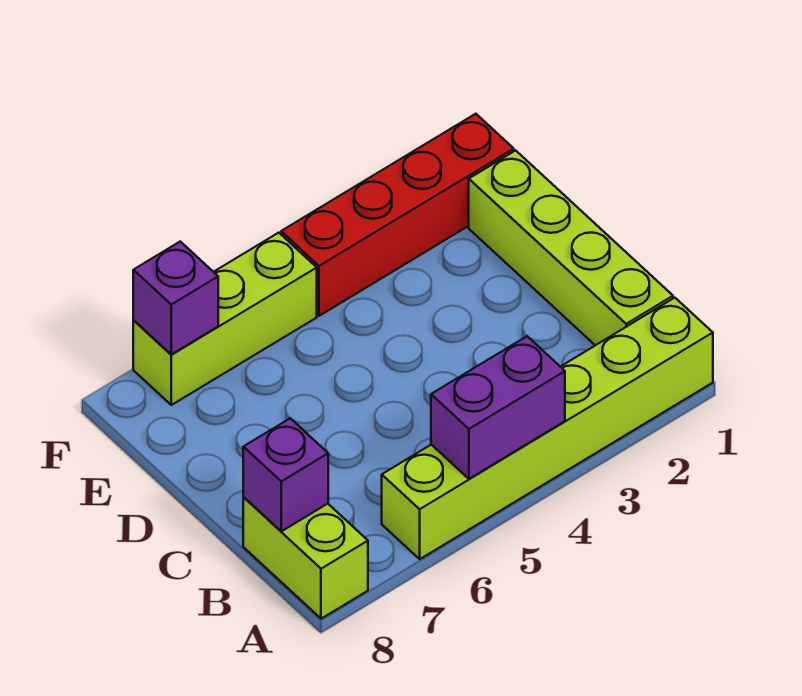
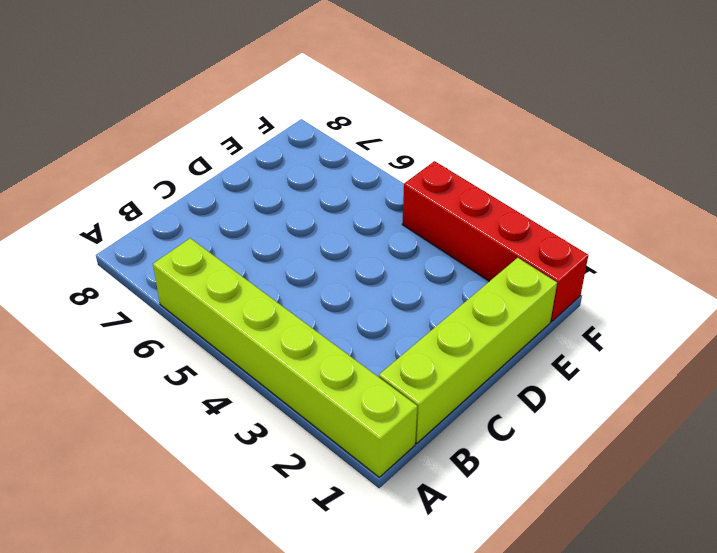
none -> lime 1x2 brick [243,497,368,619]
none -> lime 1x3 brick [133,233,317,405]

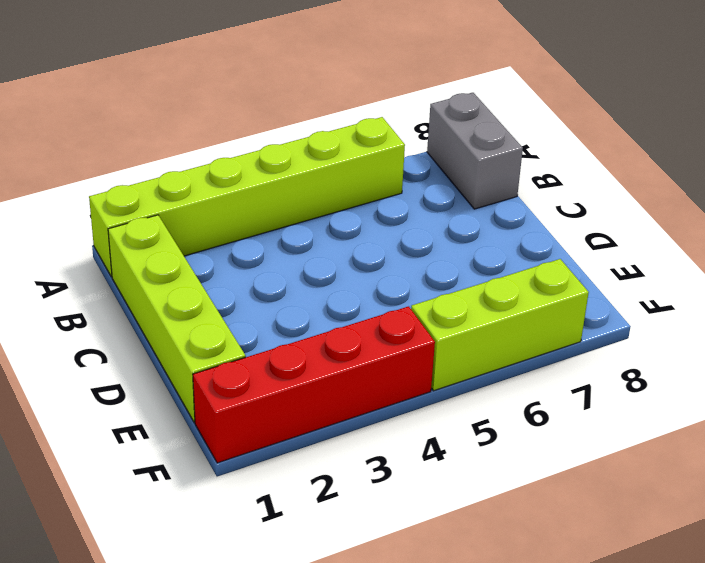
grey 1x2 brick [427,93,523,209] -> lime 1x2 brick [243,497,368,619]
none -> purple 1x2 brick [431,336,565,479]
none -> purple 1x1 brick [243,418,328,531]

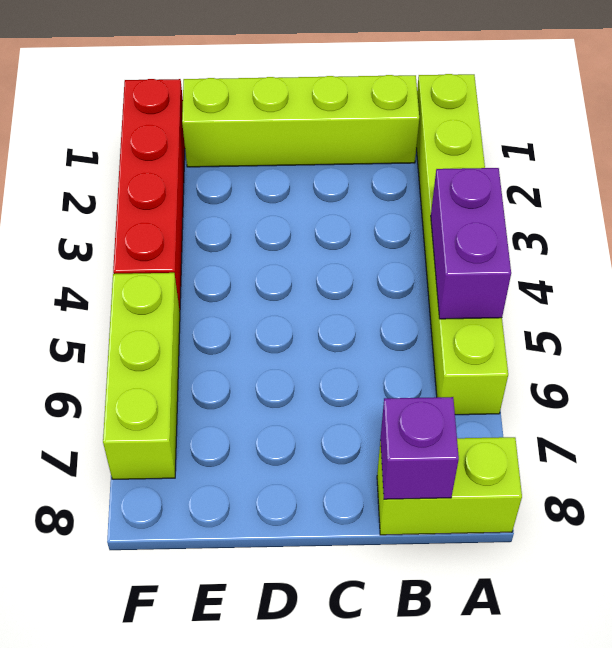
none -> purple 1x1 brick [133,242,218,354]

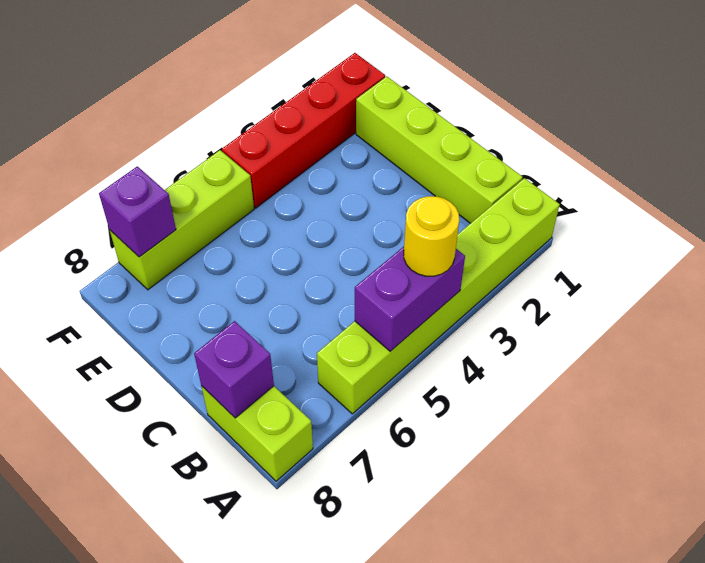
yellow 1x1 round brick [404,196,459,276] -> none

